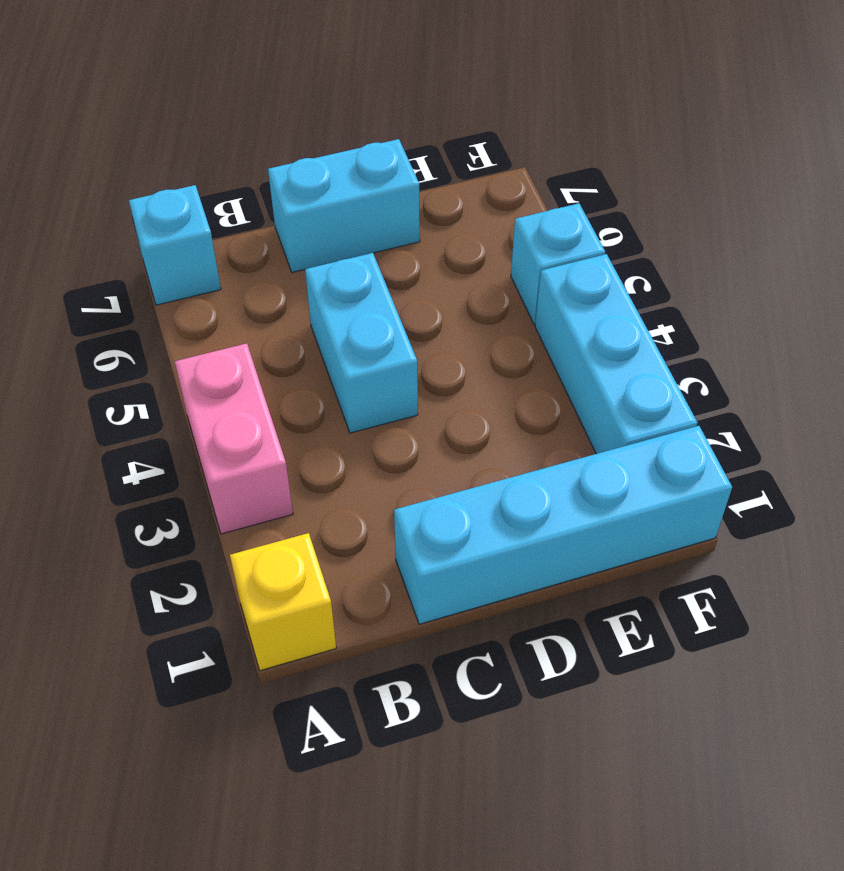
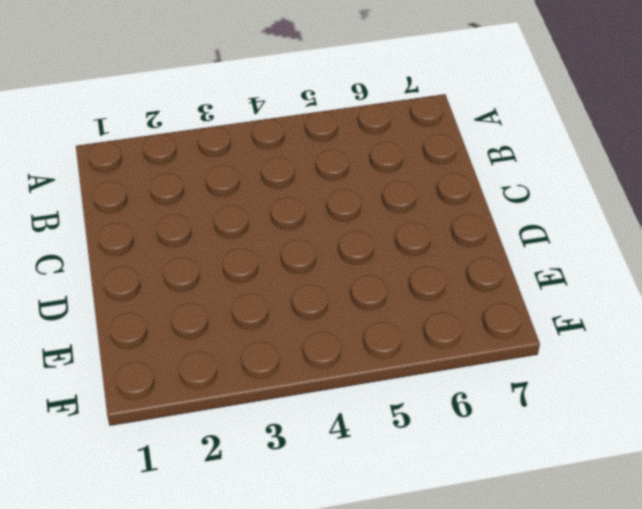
none -> yellow 1x1 brick [230,533,336,671]
none -> pink 1x2 brick [175,343,293,534]

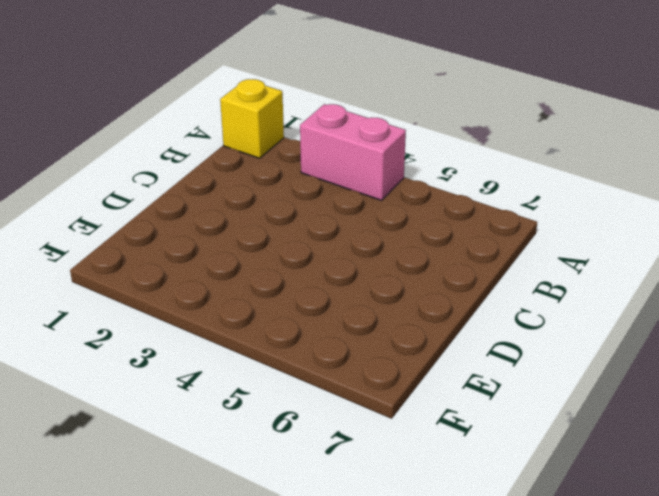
none -> cyan 1x1 brick [129,185,221,305]
none -> cyan 1x4 brick [394,426,732,624]

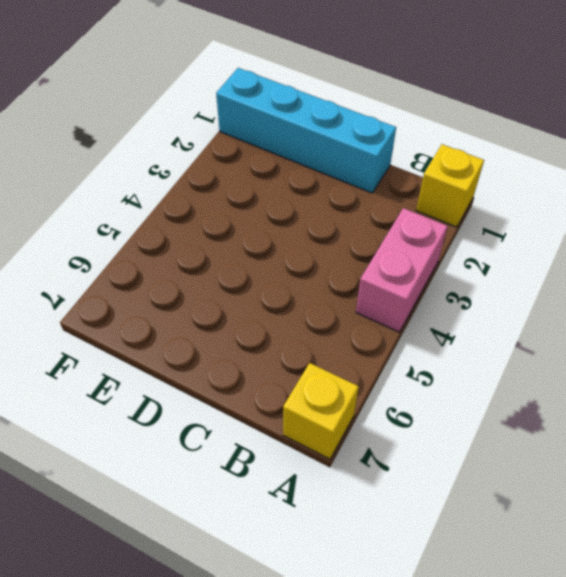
yellow 1x1 brick [283,363,359,459] -> cyan 1x1 brick [129,185,221,305]
none -> cyan 1x2 brick [305,253,418,433]
none -> cyan 1x2 brick [268,139,420,272]

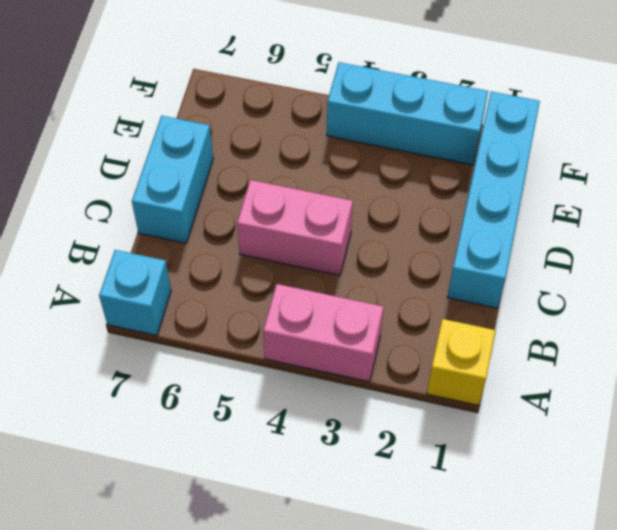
pink 1x2 brick [237,180,353,275] -> cyan 1x2 brick [305,253,418,433]
none -> cyan 1x1 brick [511,203,605,324]

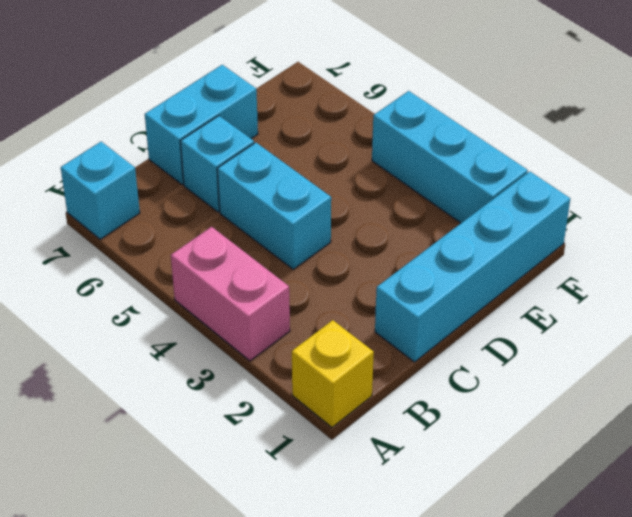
cyan 1x1 brick [181,116,254,212] -> cyan 1x1 brick moved to [511,203,605,324]

